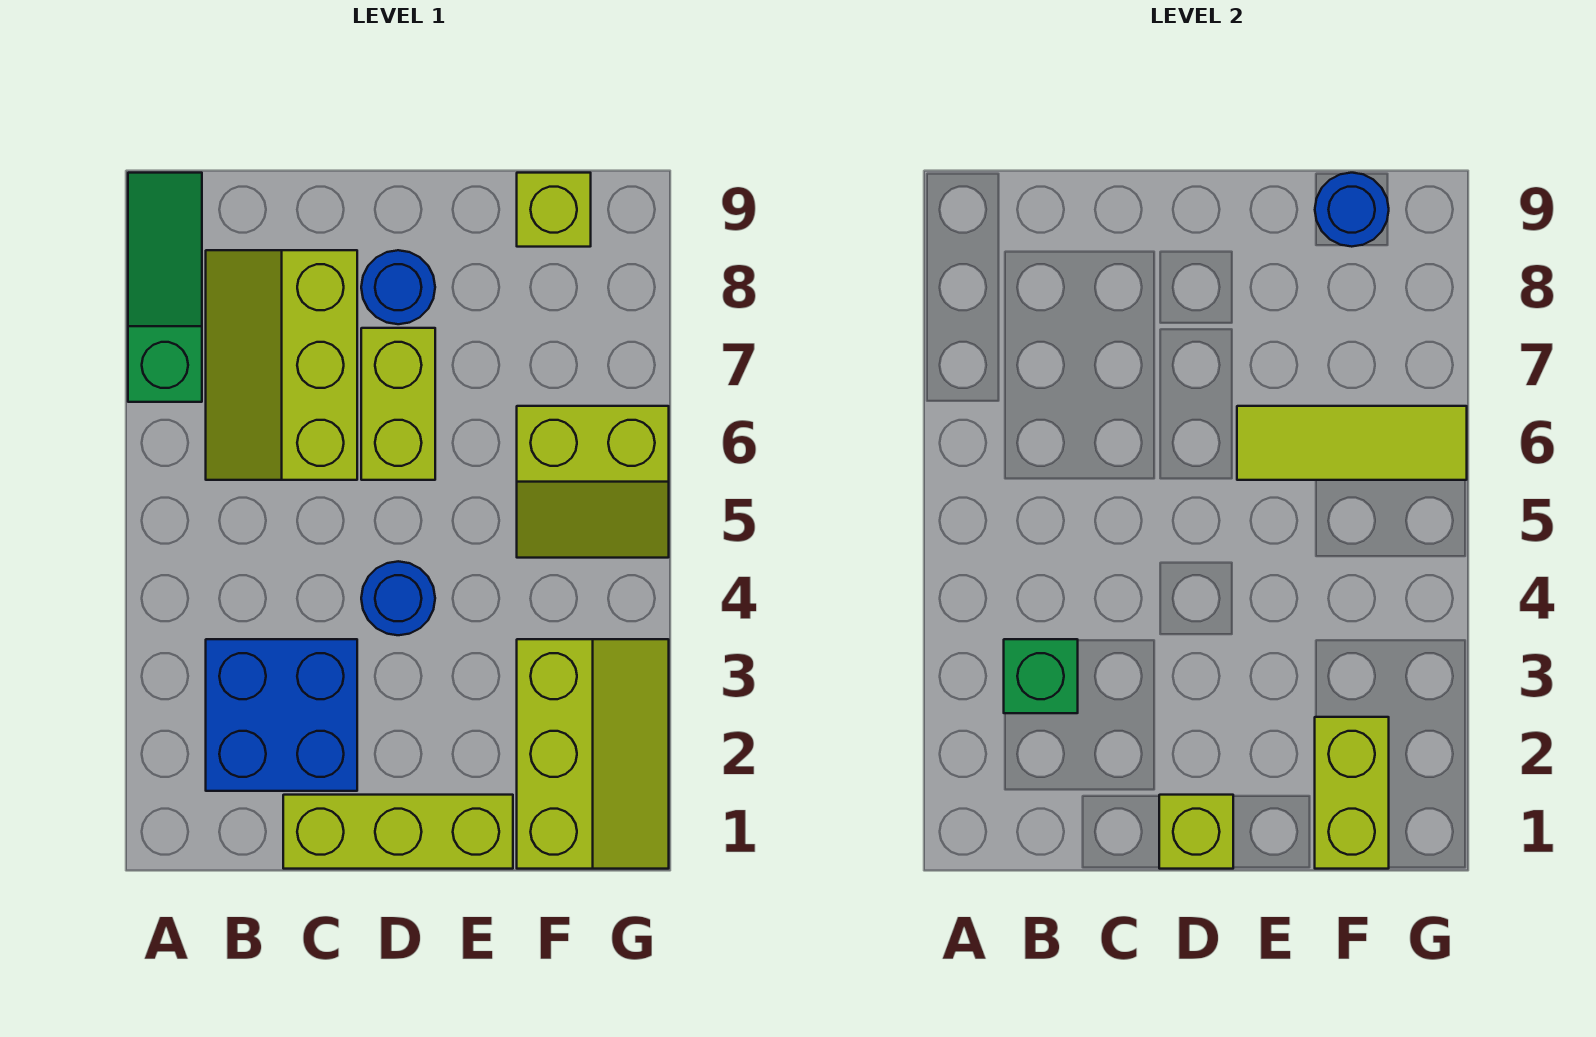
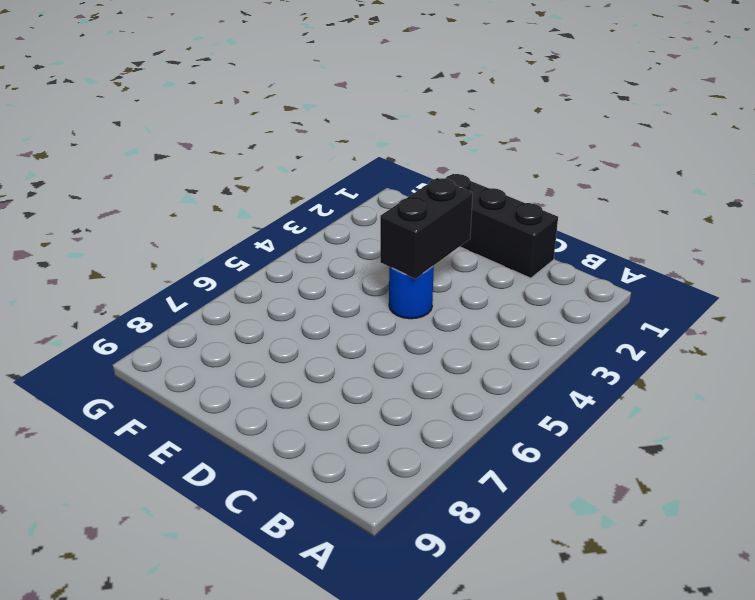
black 1x3 brick [445,174,558,278] -> lime 1x3 brick [283,795,513,869]
black 1x2 brick [380,178,473,279] -> none
none -> green 1x3 slope [128,173,202,402]
none -> blue 2x2 brick [206,639,357,791]
none -> lime 2x3 slope [206,250,357,480]

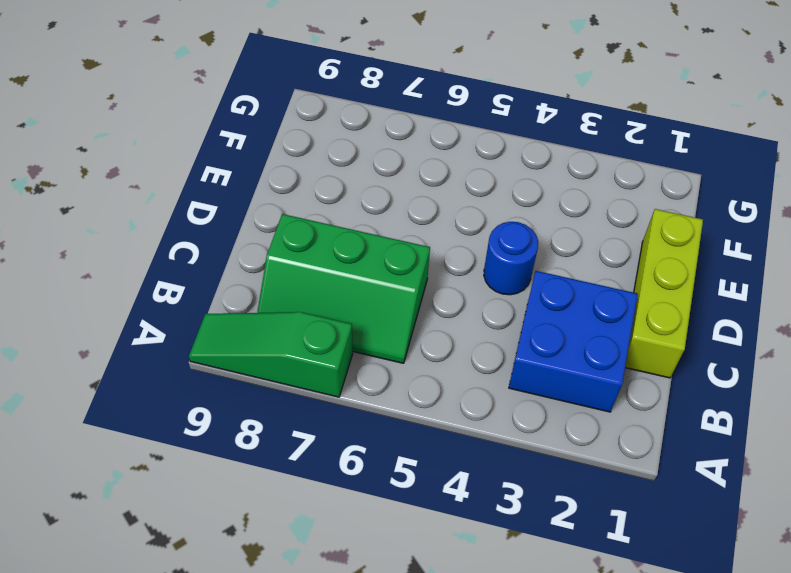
green 2x3 slope [257,214,430,363] -> lime 2x3 slope [206,250,357,480]
none -> lime 1x2 brick [361,328,435,480]
none -> blue 1x1 round brick [361,250,435,324]
none -> lime 2x3 slope [517,639,669,869]

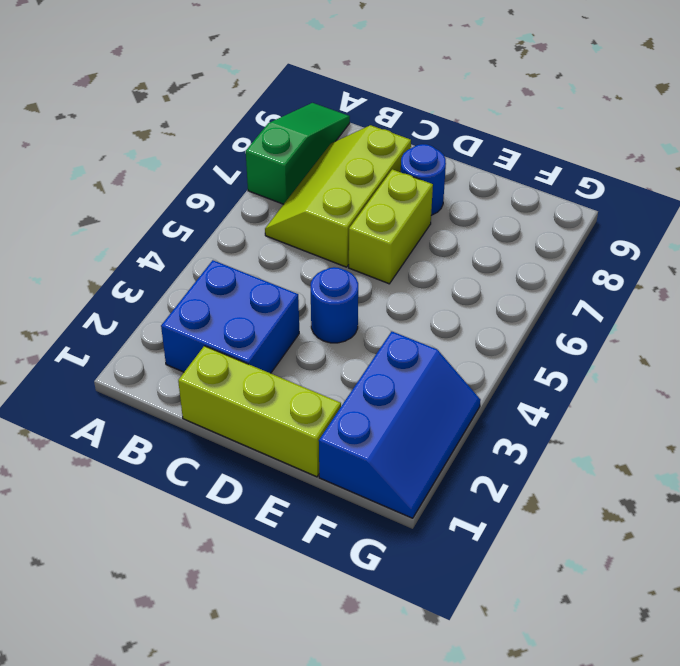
blue 2x3 slope [319,331,481,518] -> lime 2x3 slope [517,639,669,869]
none -> lime 2x2 slope [517,406,669,558]
none -> lime 1x1 brick [517,173,591,247]
none -> green 1x1 brick [1004,639,1078,713]

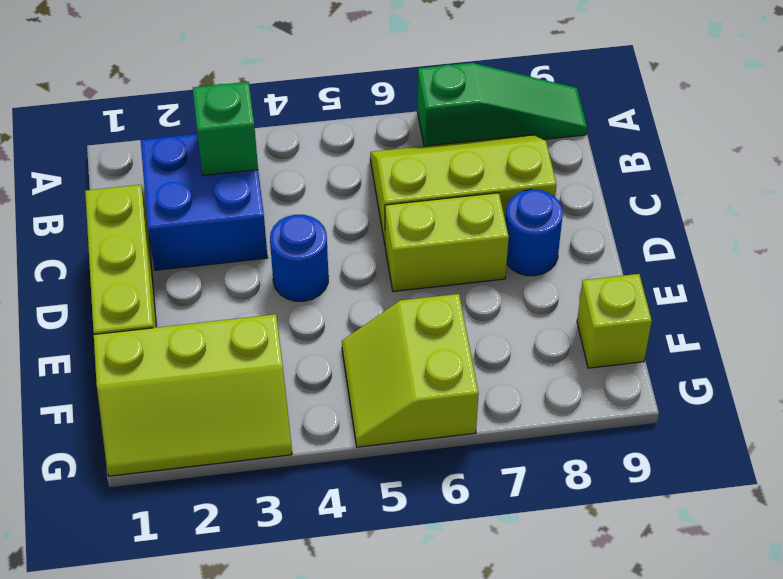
none -> lime 1x1 brick [1159,795,1233,869]
none -> lime 1x3 tile [1237,406,1467,480]
none -> lime 1x2 brick [1315,717,1389,869]

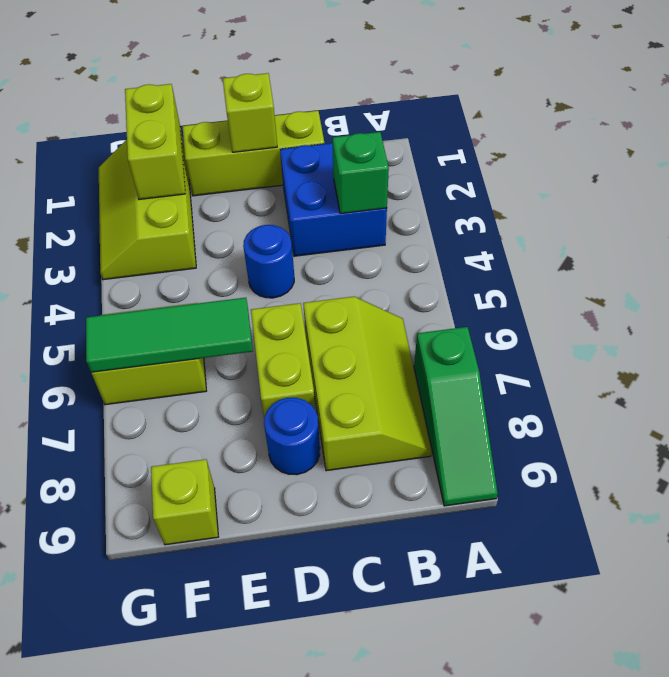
green 1x3 tile [86,298,253,372] -> lime 1x3 tile [1237,406,1467,480]
none -> blue 1x1 round brick [1315,173,1389,247]

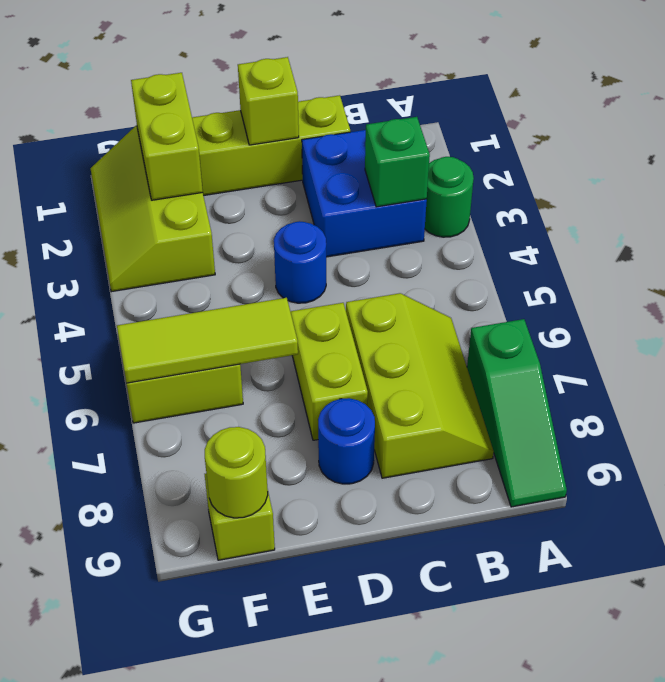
green 1x1 round brick [425,157,474,237] -> none
lime 1x1 round brick [205,427,268,518] -> blue 1x1 round brick [1315,173,1389,247]

